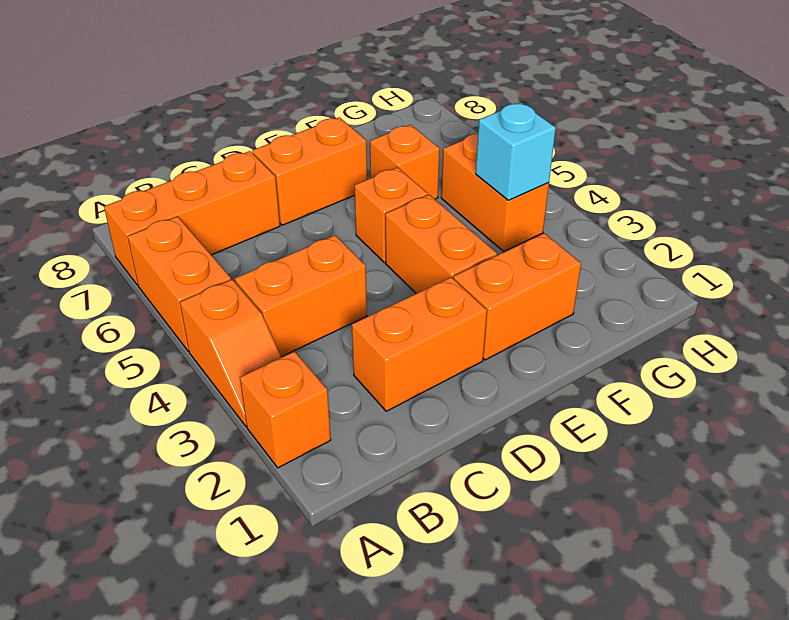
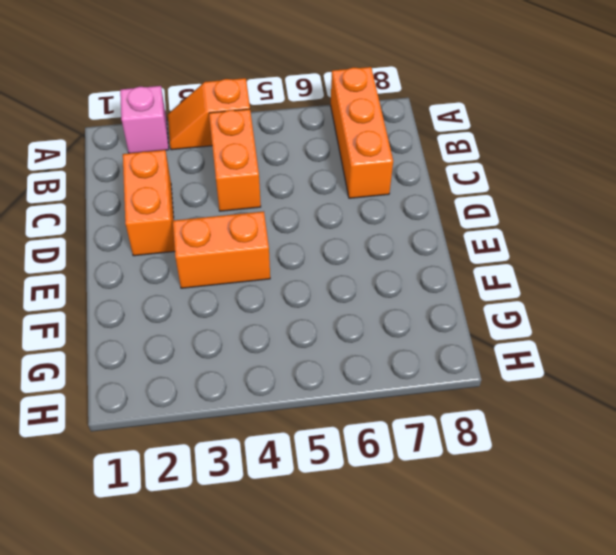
pink 1x1 brick [120,86,169,153] -> orange 1x1 brick [240,351,331,468]
none -> orange 1x2 brick [128,217,231,351]
none -> orange 1x2 brick [252,117,367,225]
none -> orange 1x2 brick [453,233,581,360]

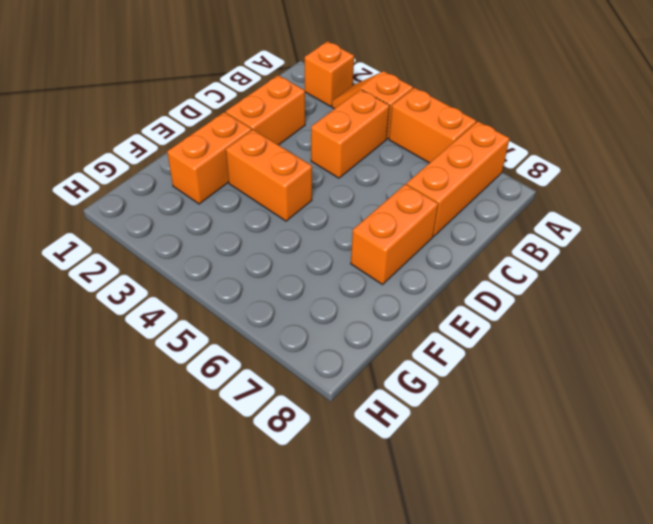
none -> orange 1x1 brick [354,167,428,263]
none -> orange 1x1 brick [370,125,440,199]
none -> orange 1x2 brick [441,134,549,251]

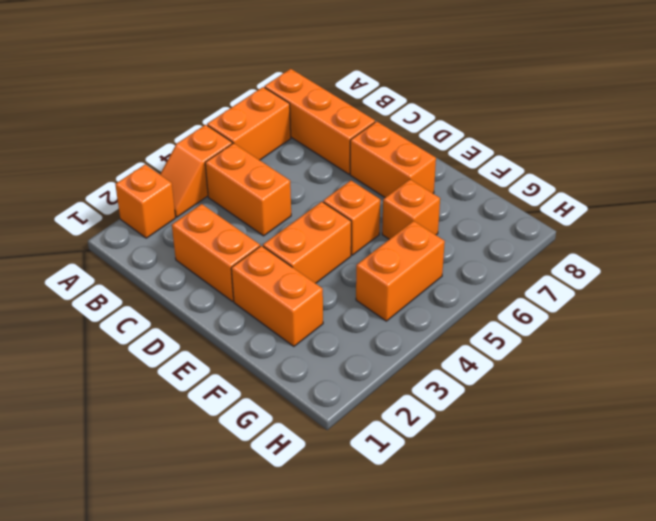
none -> cyan 1x1 brick [476,103,556,200]

